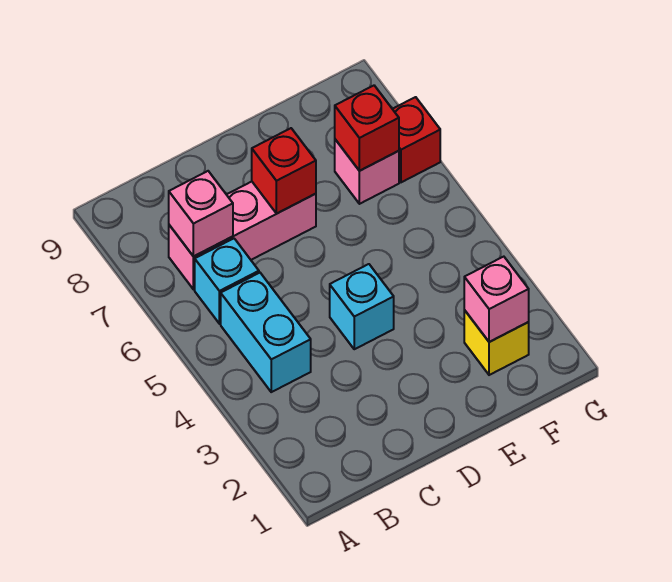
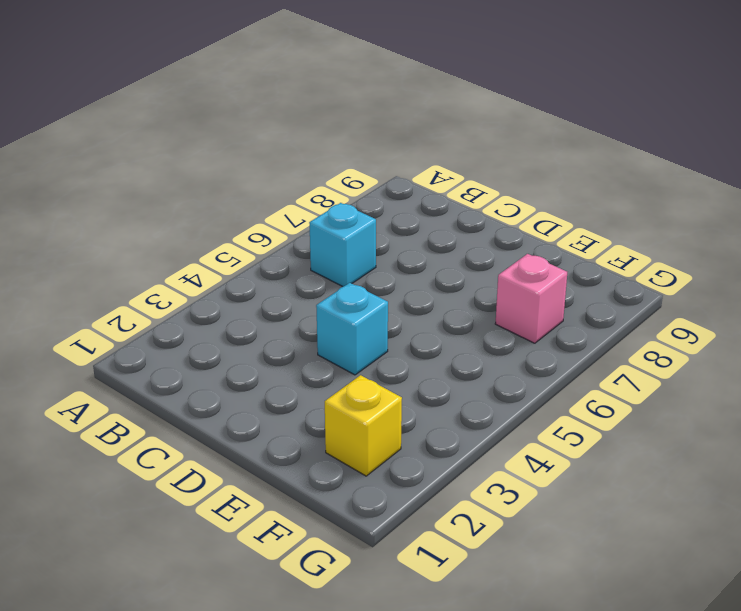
none -> cyan 1x2 brick [221,273,311,392]
none -> pink 1x3 brick [169,182,316,290]

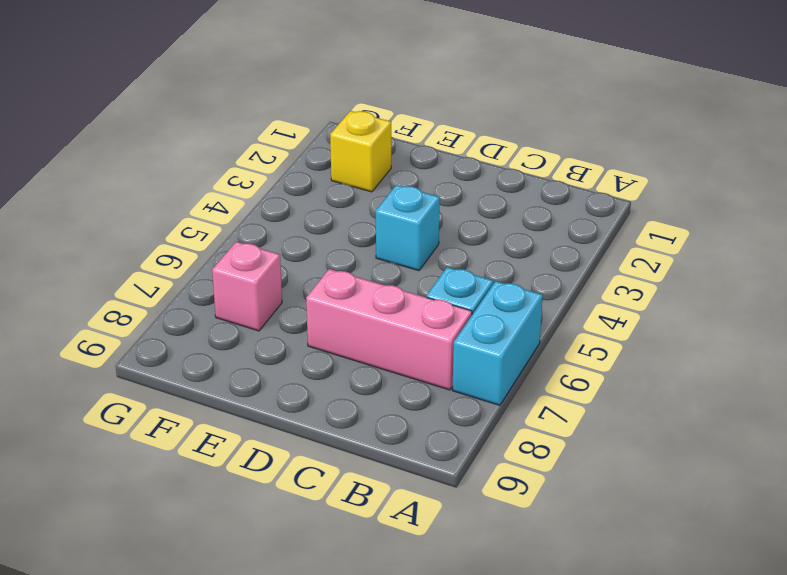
cyan 1x2 brick [452,281,543,405] -> cyan 1x2 brick moved to [221,273,311,392]
none -> red 1x1 brick [393,97,440,182]
none -> pink 1x1 brick [169,171,233,257]

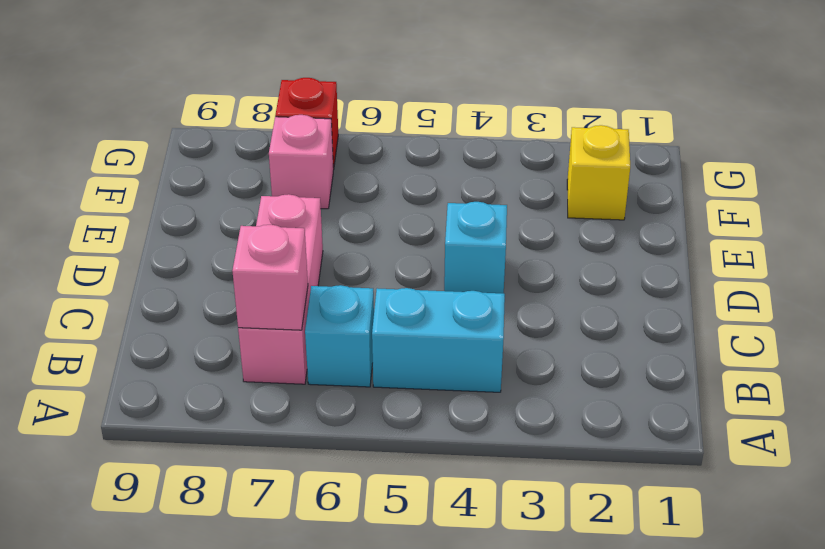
none -> red 1x1 brick [252,128,316,214]
none -> pink 1x1 brick [464,257,529,342]

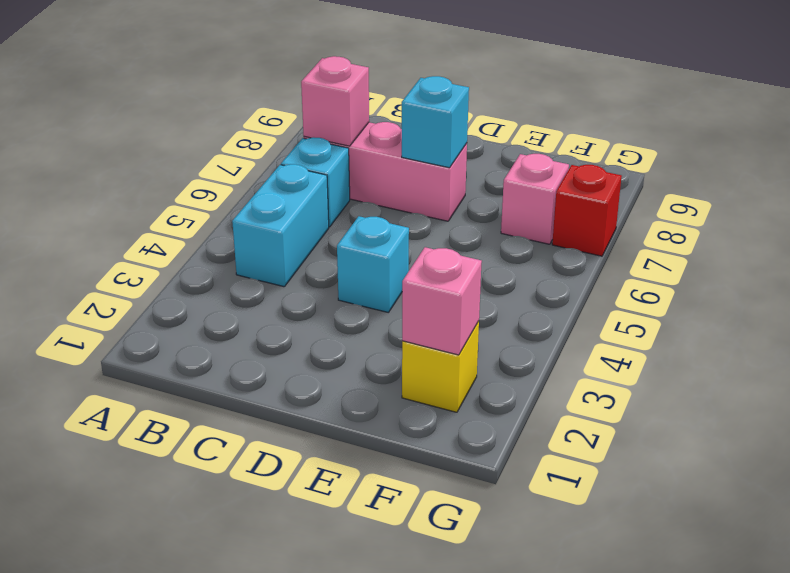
cyan 1x1 brick [402,76,469,168] -> red 1x1 brick [252,128,316,214]
none -> red 1x1 brick [335,86,399,171]

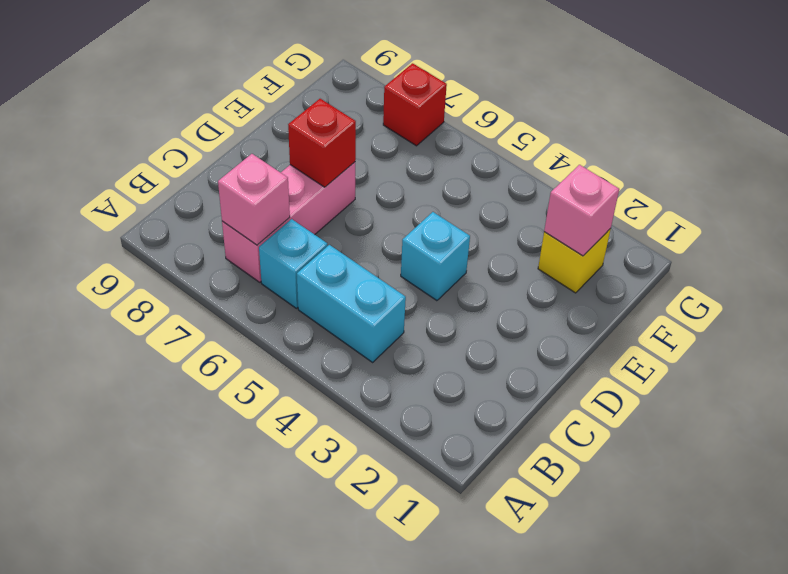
none -> pink 1x1 brick [335,139,399,204]
none -> red 1x1 brick [335,86,399,171]

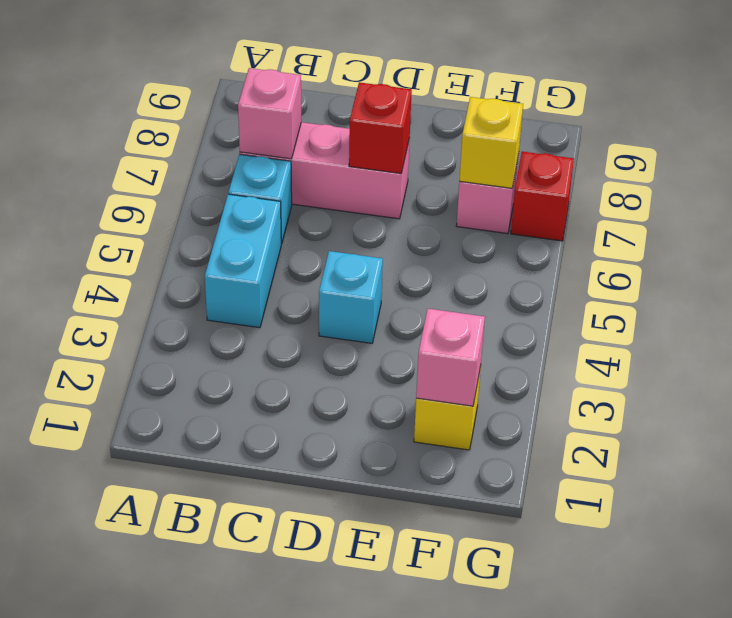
yellow 1x1 brick [459,97,523,188] -> red 1x1 brick [335,86,399,171]

